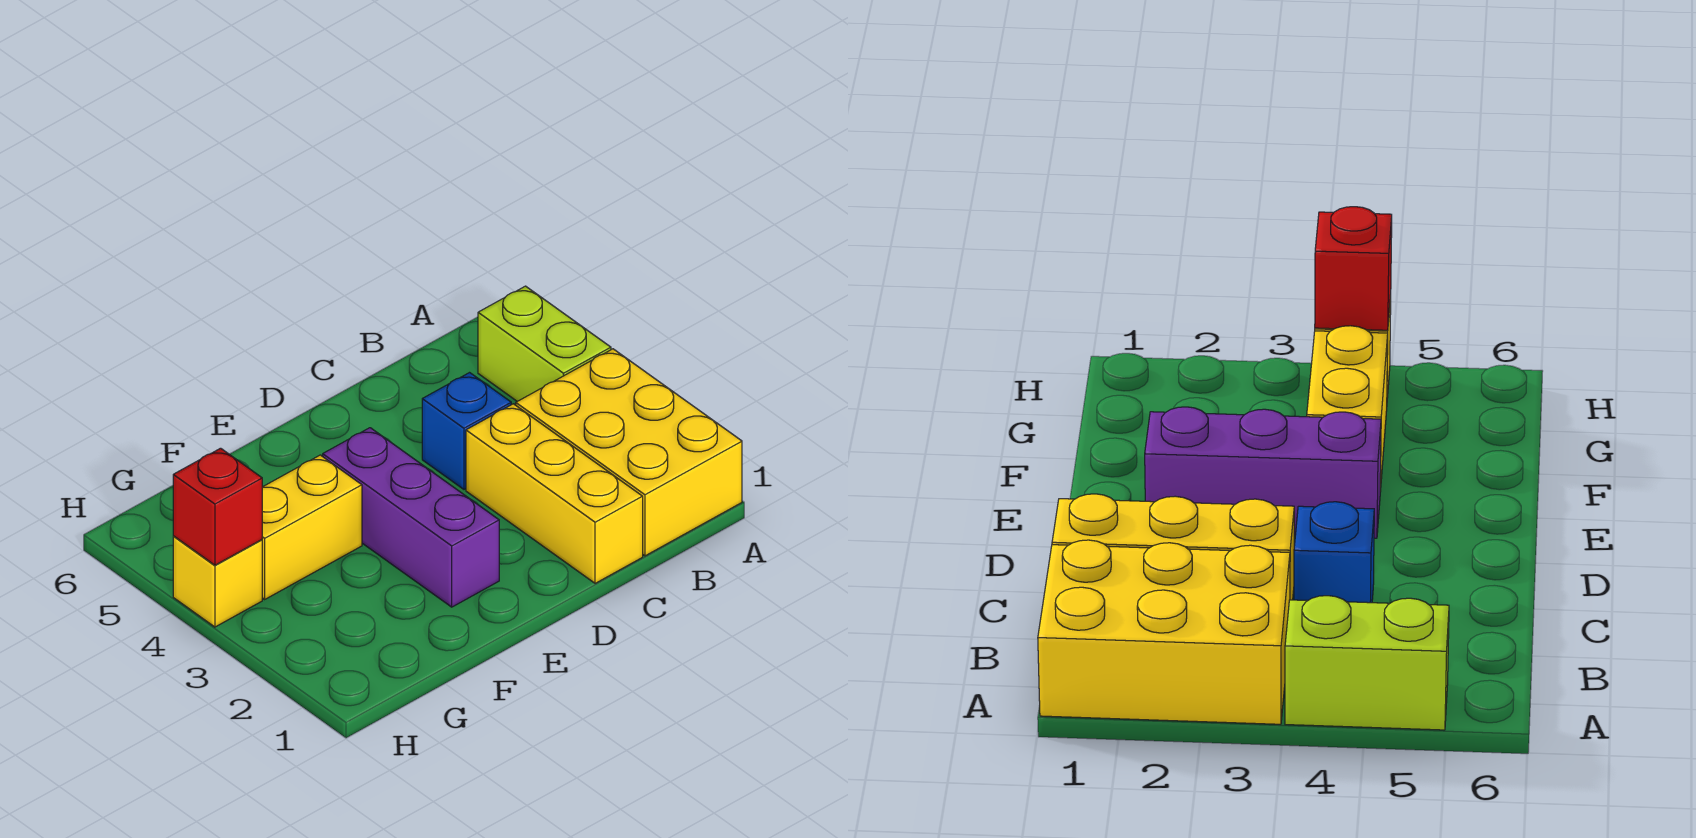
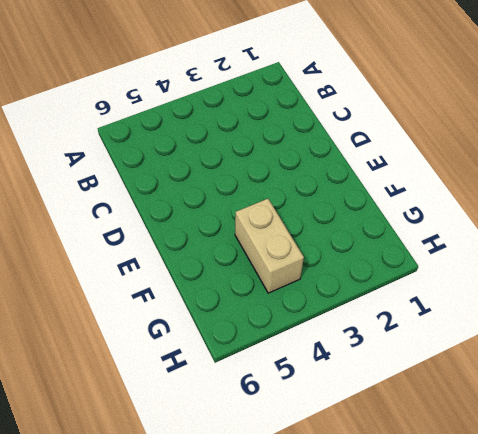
tan 1x2 brick [235,199,304,293] -> yellow 1x2 brick [262,455,362,599]
none -> yellow 2x3 brick [516,349,742,556]
none -> lime 1x2 brick [478,286,611,401]

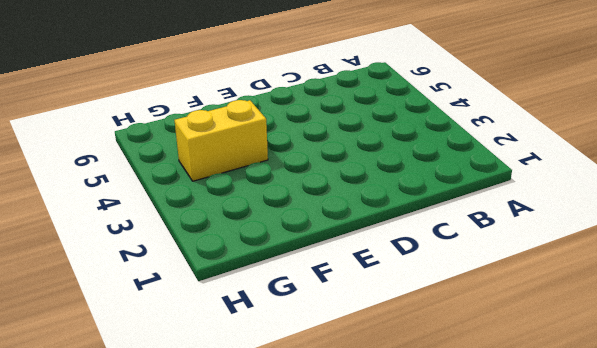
none -> yellow 2x3 brick [516,349,742,556]
none -> lime 1x2 brick [478,286,611,401]

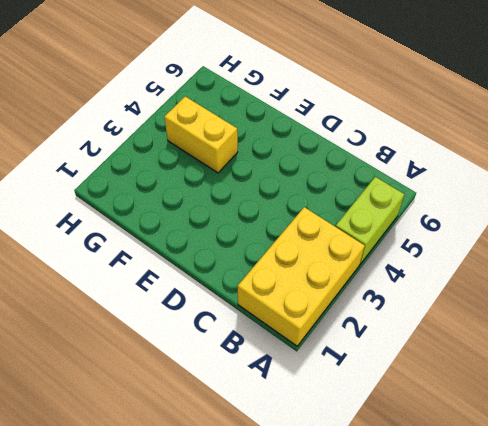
none -> yellow 1x3 brick [466,404,643,583]
none -> blue 1x1 brick [422,373,511,489]

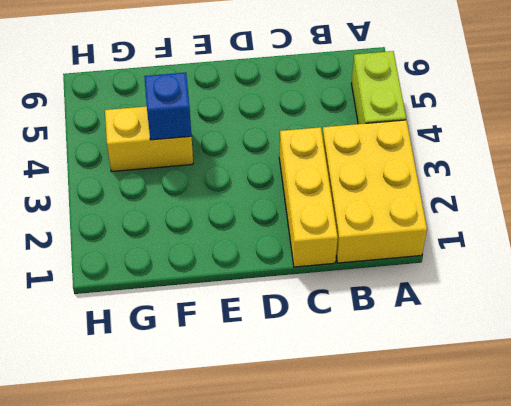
blue 1x1 brick [144,73,191,140] -> blue 1x1 brick moved to [422,373,511,489]
none -> purple 1x3 brick [323,428,499,607]
none -> yellow 1x1 brick [173,536,262,627]

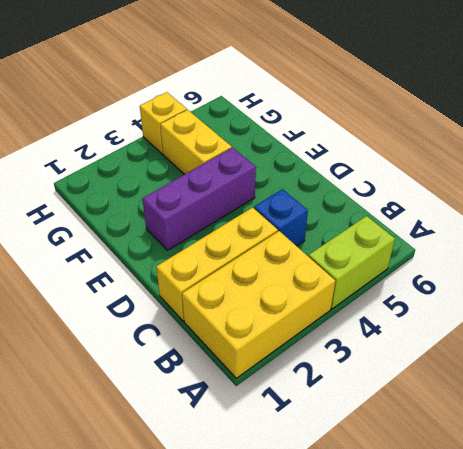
none -> red 1x1 brick [173,448,262,565]

